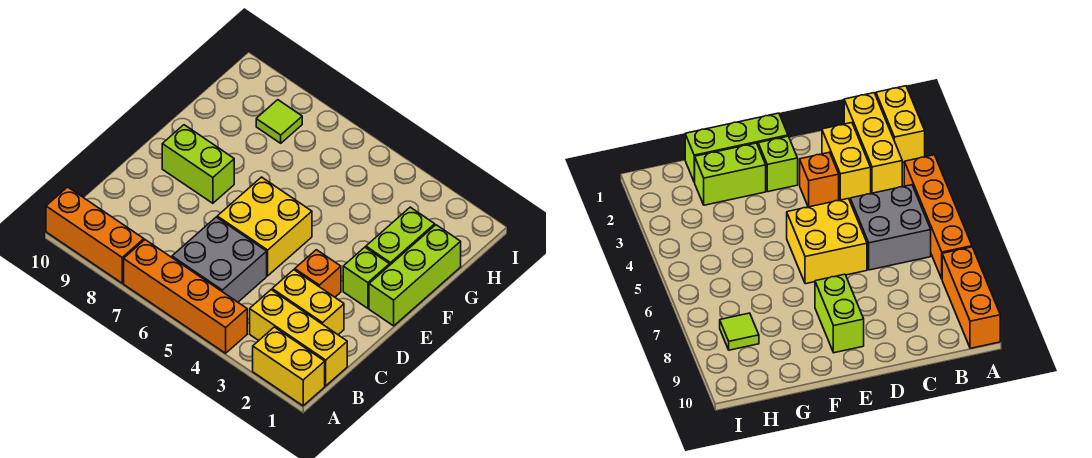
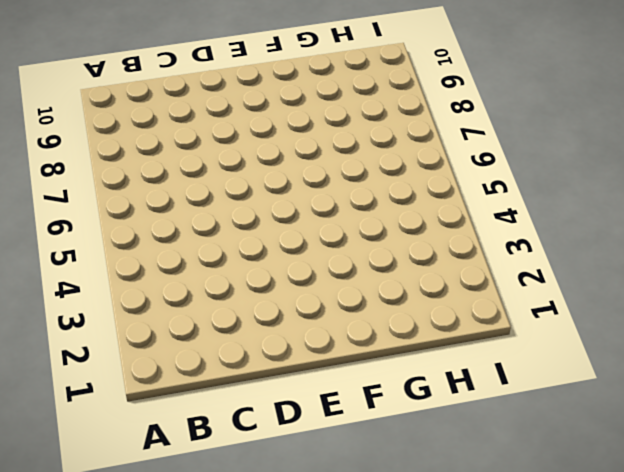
none -> yellow 1x2 brick [253,327,325,406]
none -> orange 1x4 brick [124,240,247,353]
none -> orange 1x3 brick [46,187,144,283]

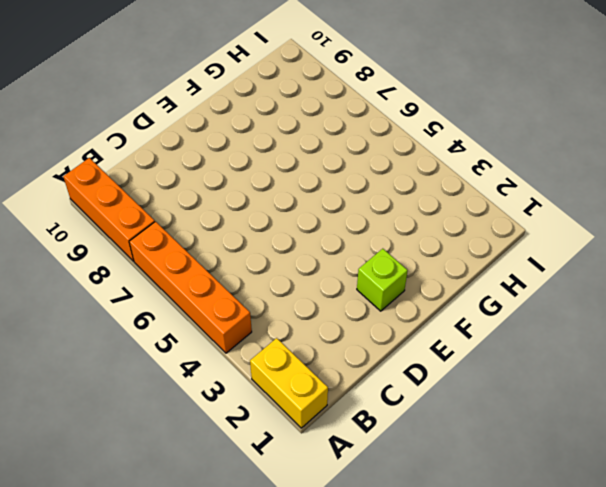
none -> yellow 1x3 brick [250,290,347,386]
none -> grey 2x2 brick [172,217,267,302]
none -> yellow 1x2 brick [272,270,344,335]

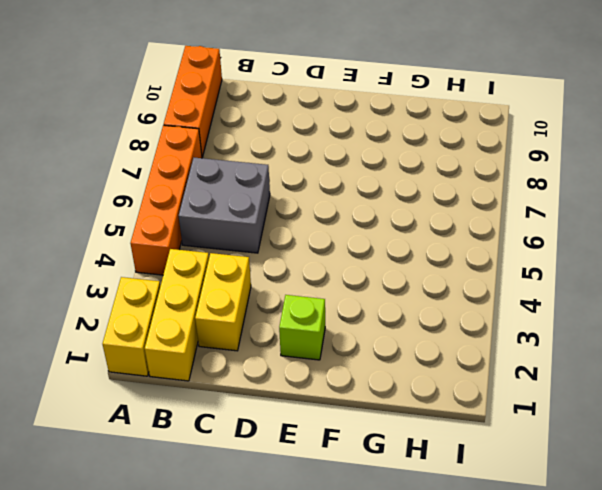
none -> orange 1x1 brick [295,250,341,297]
none -> yellow 2x2 brick [217,177,312,276]
none -> lime 1x3 brick [369,225,461,326]

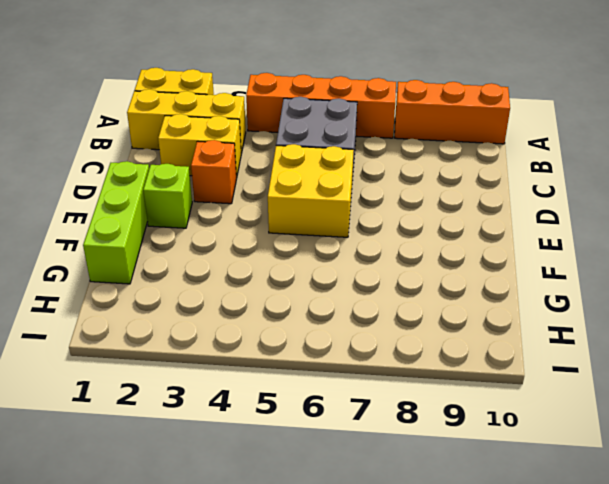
none -> lime 1x2 brick [162,125,234,203]
none -> lime 1x2 brick [366,207,435,266]
none -> lime 1x1 tile [256,100,302,143]

